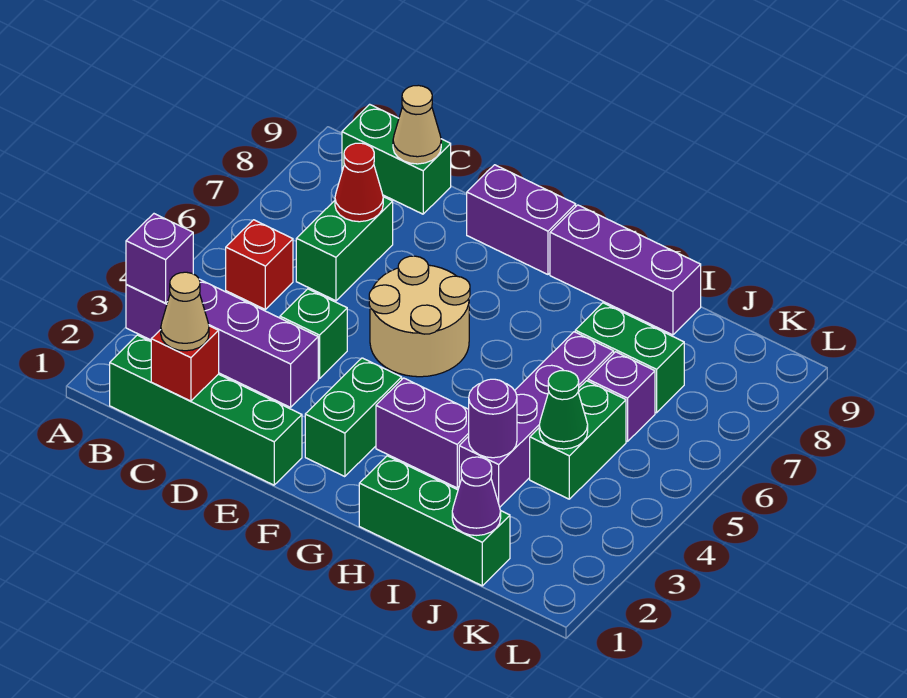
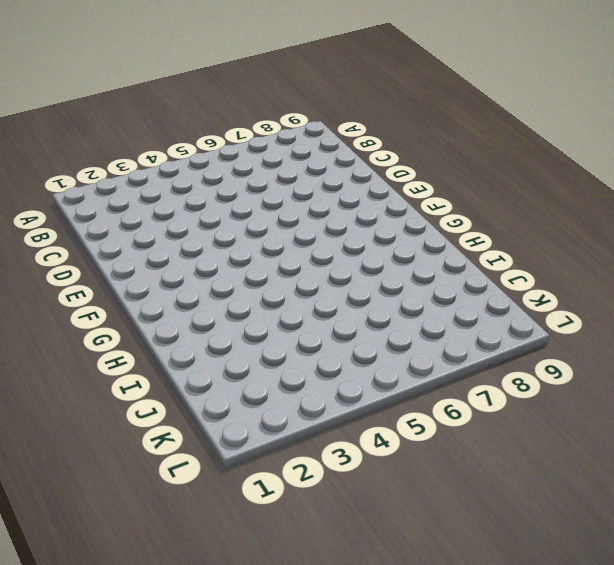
none -> purple 1x4 brick [126,279,318,407]
none -> green 1x4 brick [110,335,302,485]
none -> red 1x1 brick [226,220,293,309]

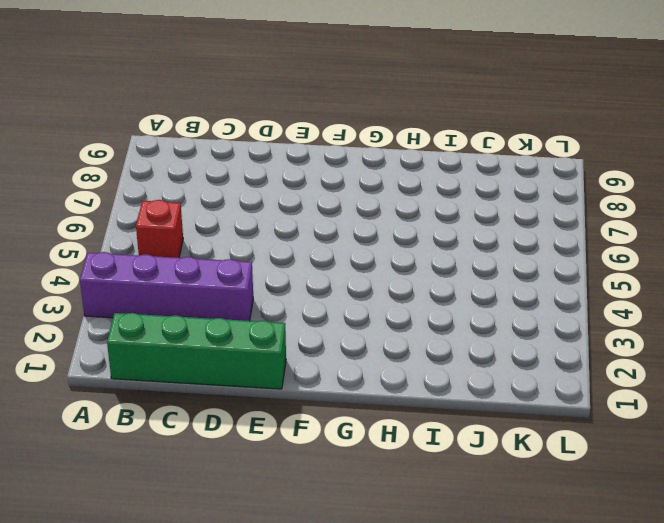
none -> green 1x2 brick [342,104,451,214]
none -> green 1x2 brick [296,197,393,301]
none -> green 1x1 brick [280,289,347,379]

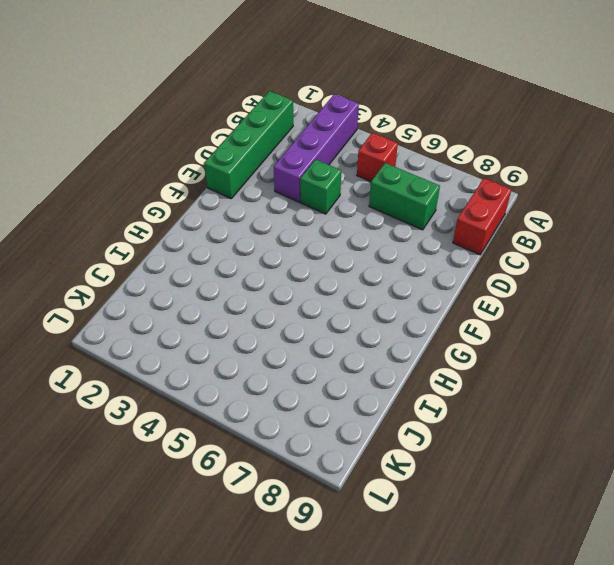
red 1x2 brick [453,178,511,255] -> green 1x2 brick [342,104,451,214]
none -> tan 2x2 round brick [369,256,470,377]
none -> purple 1x2 brick [467,165,576,274]
none -> green 1x2 brick [305,358,402,477]

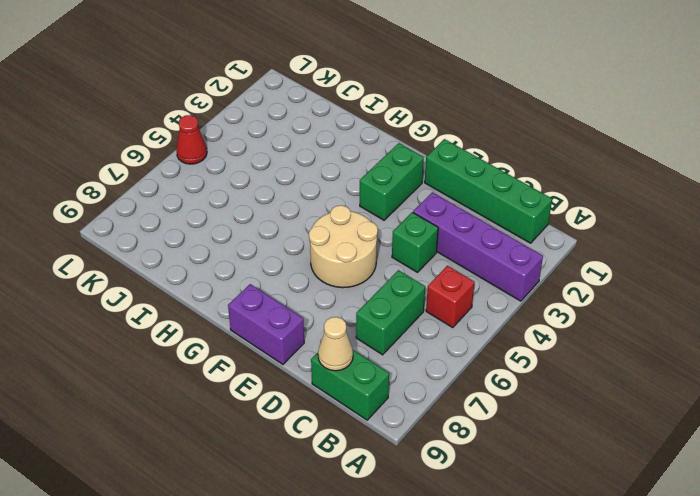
red 1x1 cone [176,115,207,164] -> red 1x1 cone moved to [335,143,383,222]
none -> purple 1x2 brick [376,378,469,488]
none -> purple 1x3 brick [550,205,701,335]
none -> green 1x3 brick [359,456,510,586]

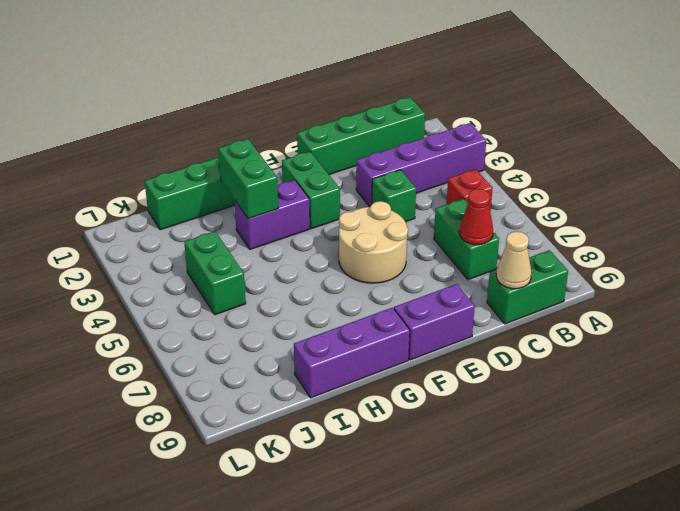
green 1x2 brick [218,139,278,219] -> green 1x2 brick turned to [575,303,684,413]
none -> purple 1x4 brick [459,332,614,507]
none -> purple 1x1 brick [588,352,655,442]
none -> purple 1x1 brick [126,214,193,303]

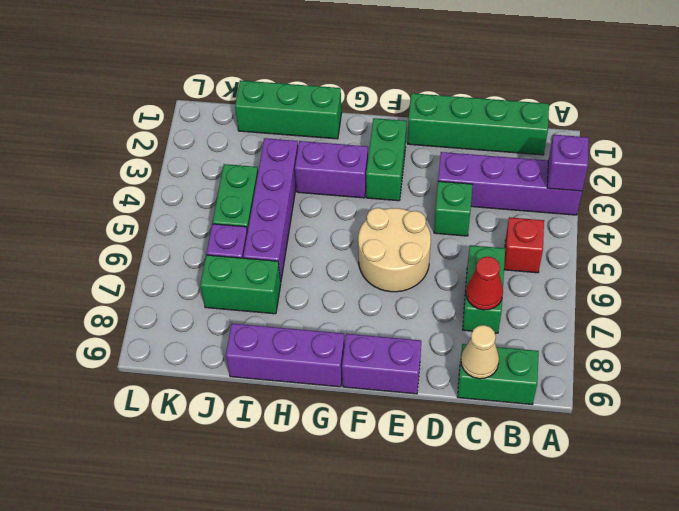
none -> red 1x1 brick [151,326,219,401]
none -> purple 1x1 round brick [469,379,517,458]
none -> purple 1x1 cone [452,457,501,535]

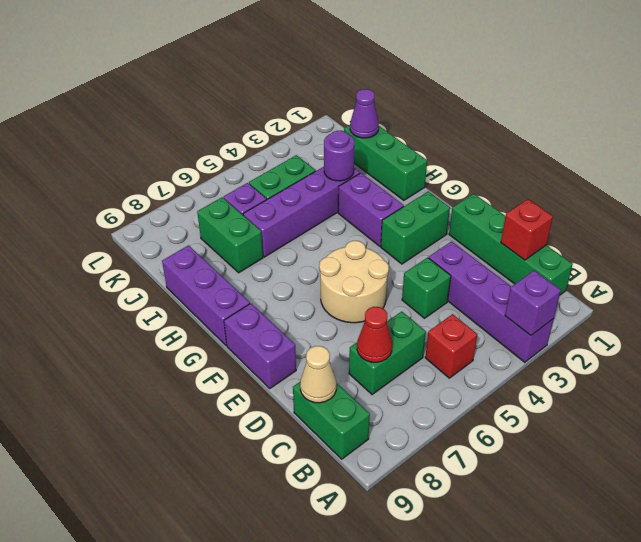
none -> green 1x1 cone [539,371,588,449]
none -> tan 1x1 cone [161,272,209,351]

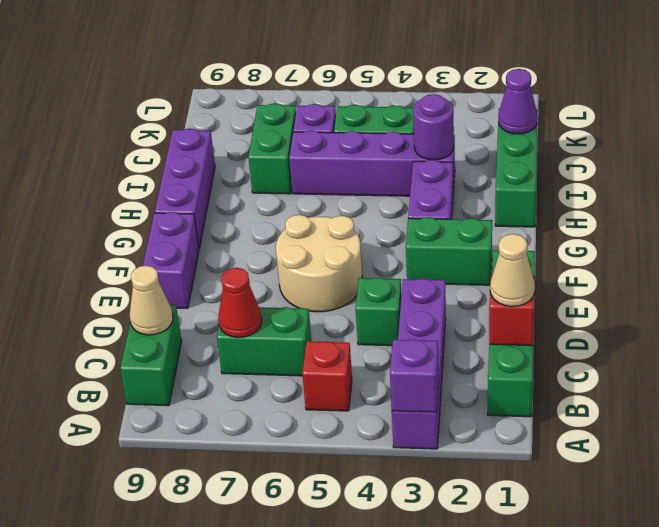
none -> green 1x1 cone [539,371,588,449]

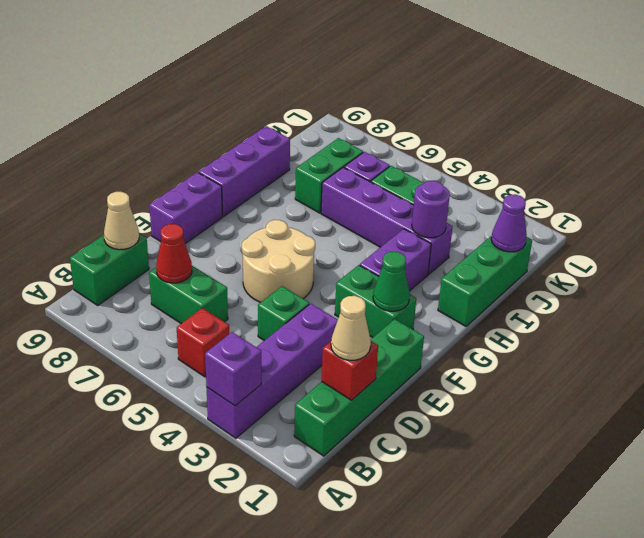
green 1x1 cone [373,252,410,311] -> green 1x1 cone moved to [539,371,588,449]

